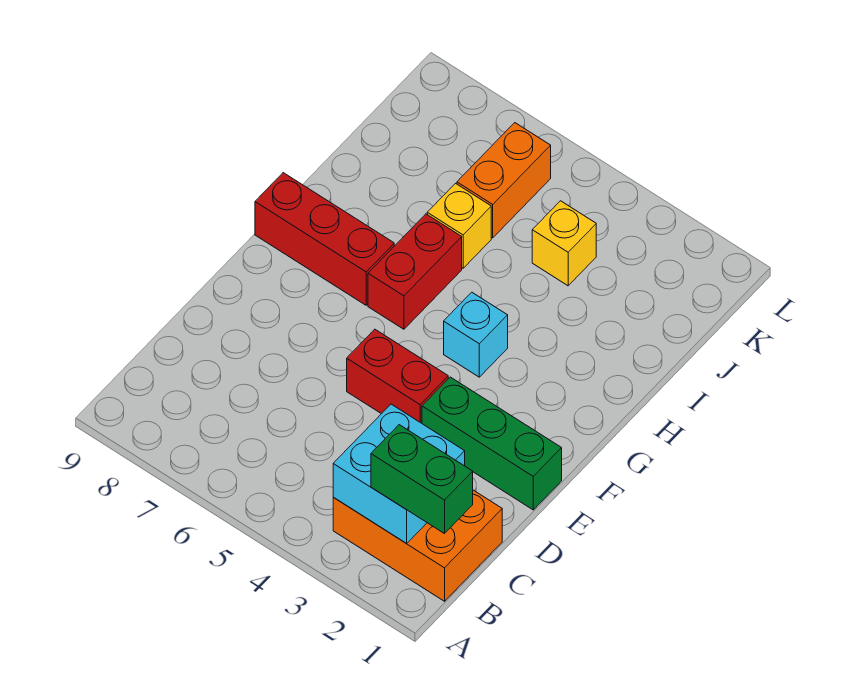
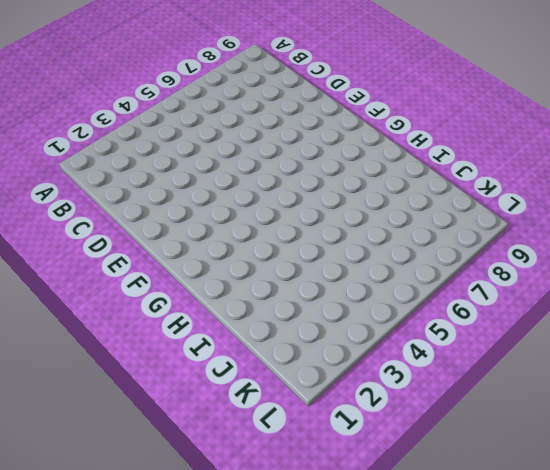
none -> orange 2x3 brick [333,490,502,601]
none -> green 1x3 brick [422,377,562,510]

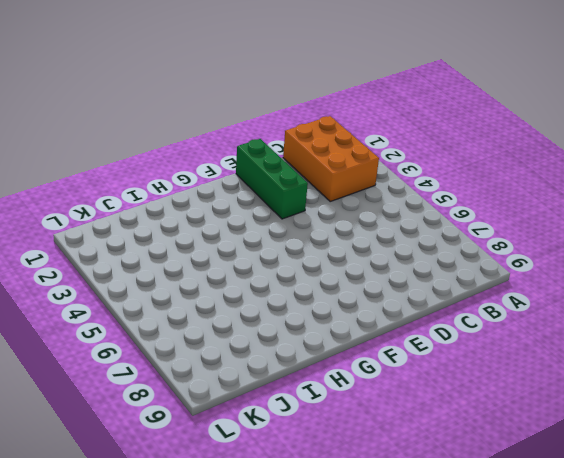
none -> red 1x2 brick [347,329,448,423]
none -> cyan 1x1 brick [444,292,508,377]

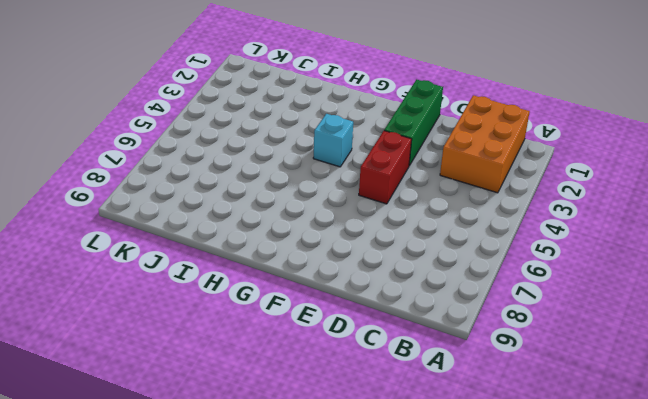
none -> red 1x2 brick [368,214,462,329]
none -> red 1x3 brick [255,173,394,305]

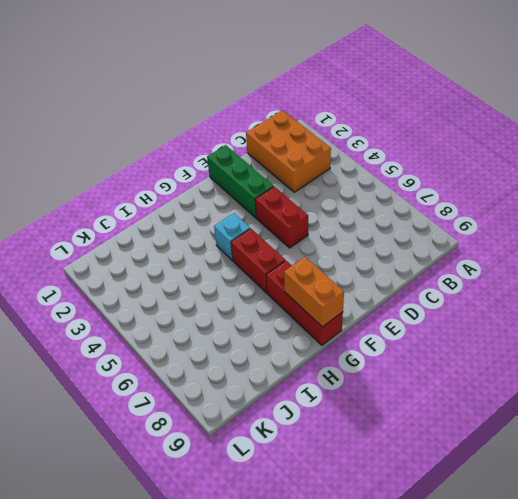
red 1x2 brick [231,229,285,293] -> red 1x2 brick turned to [368,214,462,329]
orange 1x2 brick [284,257,344,327] -> orange 1x2 brick turned to [457,123,551,238]
none -> yellow 1x1 brick [427,184,491,268]
none -> yellow 1x1 brick [532,201,596,286]

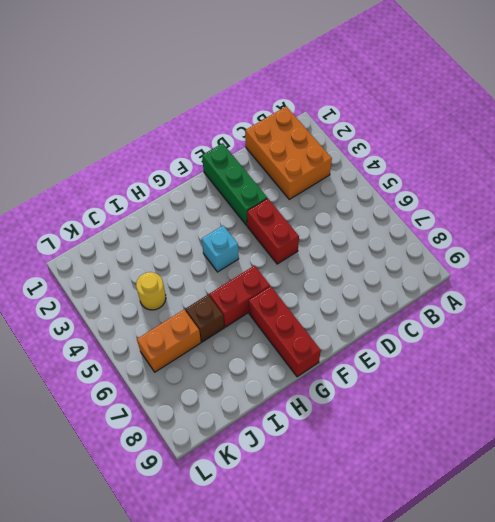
brown 1x1 brick [186,295,224,342] -> yellow 1x1 brick [427,184,491,268]
yellow 1x1 round brick [136,272,166,310] -> yellow 1x1 brick [532,201,596,286]
none -> cyan 2x2 brick [333,404,465,544]
none -> green 1x2 brick [371,425,473,534]

